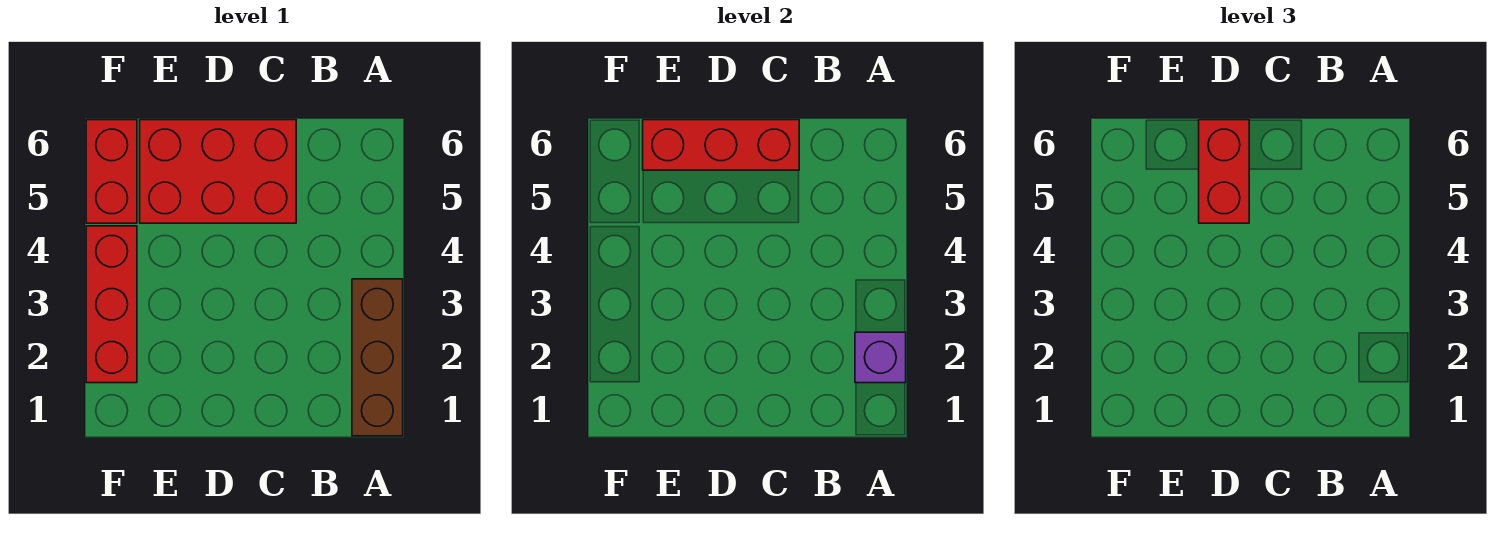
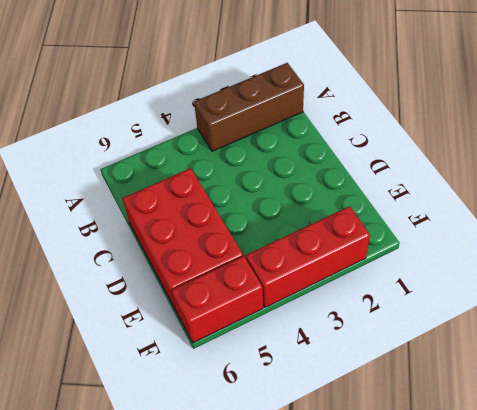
none -> purple 1x1 brick [855,332,906,383]
none -> red 1x3 brick [643,120,799,170]

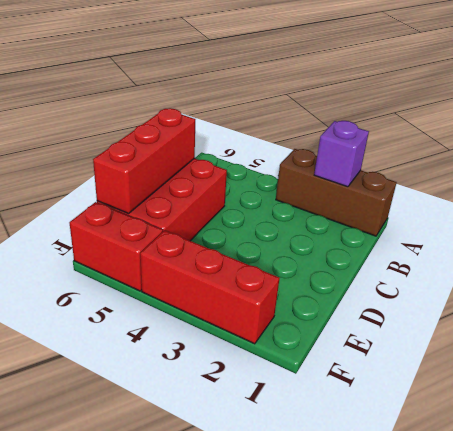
none -> red 1x2 brick [1199,120,1249,223]

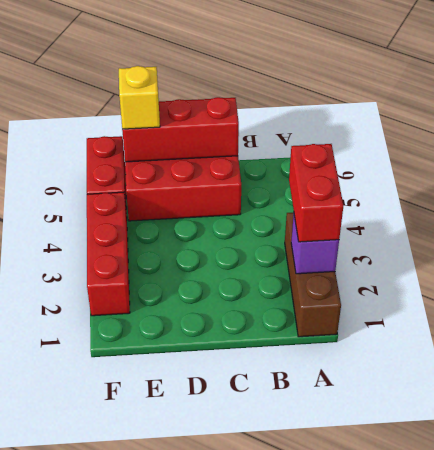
red 1x2 brick [289,144,343,242] -> red 1x2 brick moved to [1199,120,1249,223]
yellow 1x1 brick [119,66,160,129] -> none

